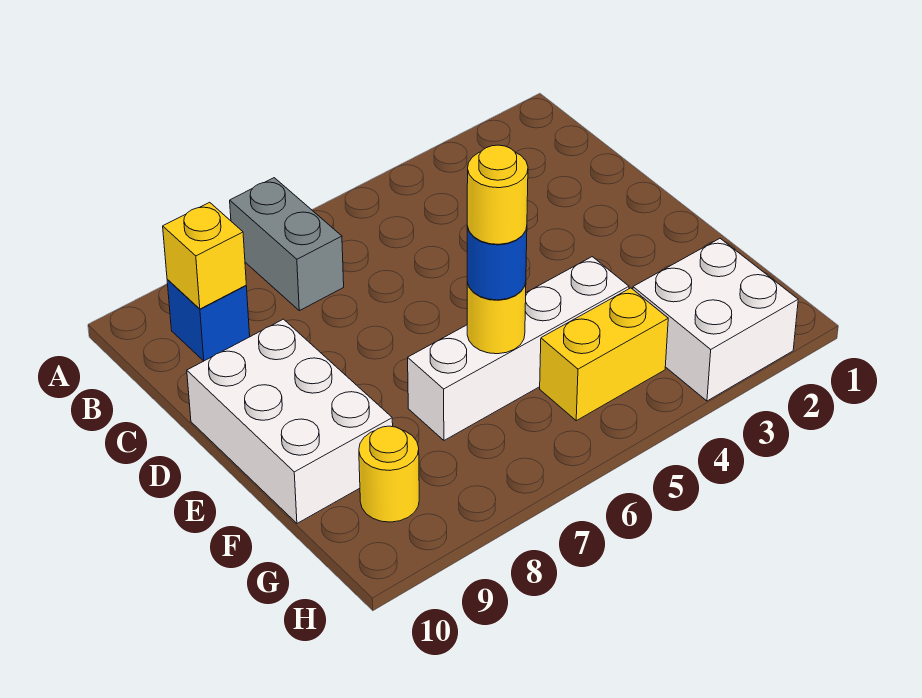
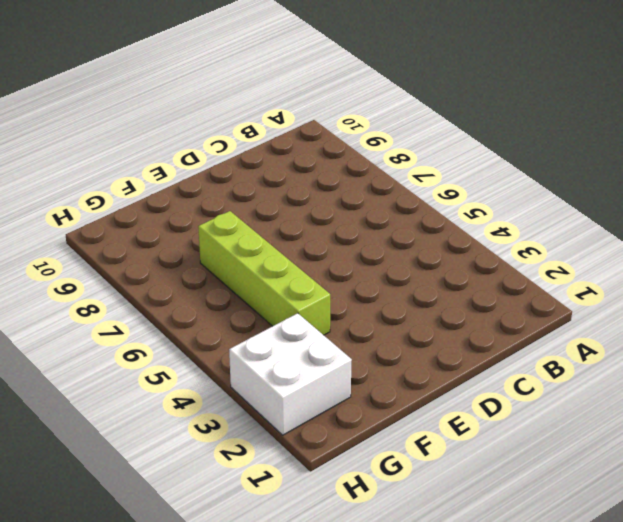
lime 1x4 brick [198,211,330,335] -> white 1x4 brick [408,257,629,440]
none -> grey 1x2 brick [230,178,344,311]
none -> blue 1x1 brick [167,280,250,361]

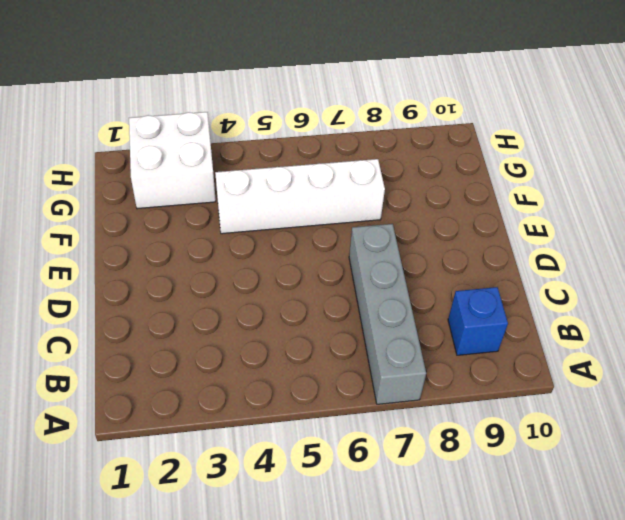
grey 1x4 brick [349,224,426,404] -> grey 1x2 brick [230,178,344,311]
none -> white 2x3 brick [187,319,393,523]
none -> yellow 1x2 brick [540,288,668,421]

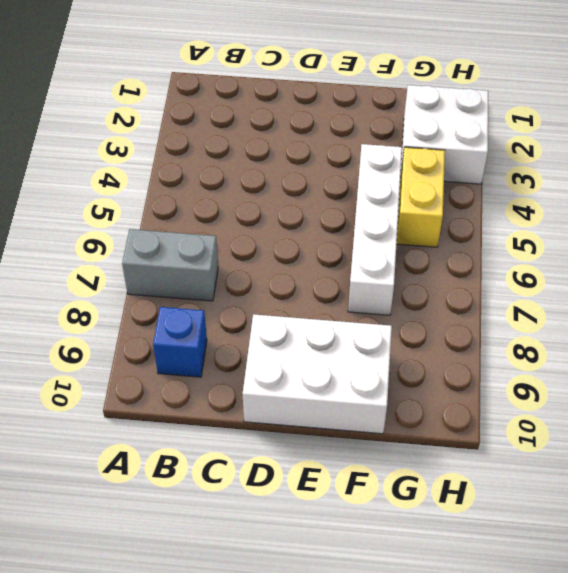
none -> yellow 1x1 round brick [359,426,419,522]
none -> yellow 1x1 brick [163,202,246,309]

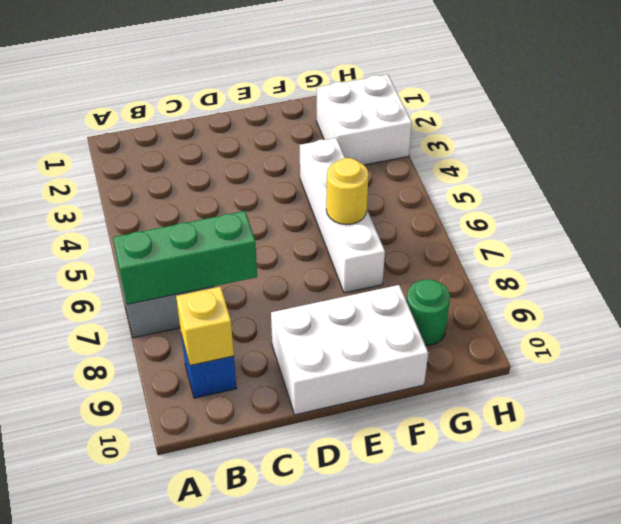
green 1x3 brick [113,211,257,304] -> none
green 1x1 round brick [407,280,450,346] -> yellow 1x1 round brick [359,426,419,522]
none -> yellow 1x2 brick [540,288,668,421]
none -> blue 1x1 round brick [467,227,527,300]

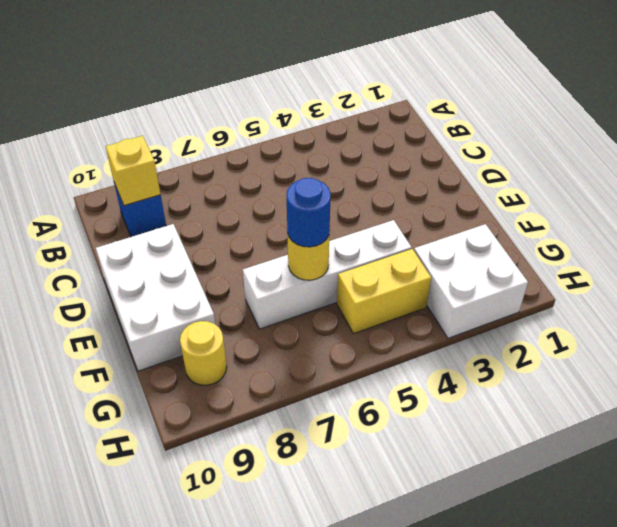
none -> grey 1x2 brick [230,178,344,311]
none -> yellow 1x1 round brick [467,145,528,244]

